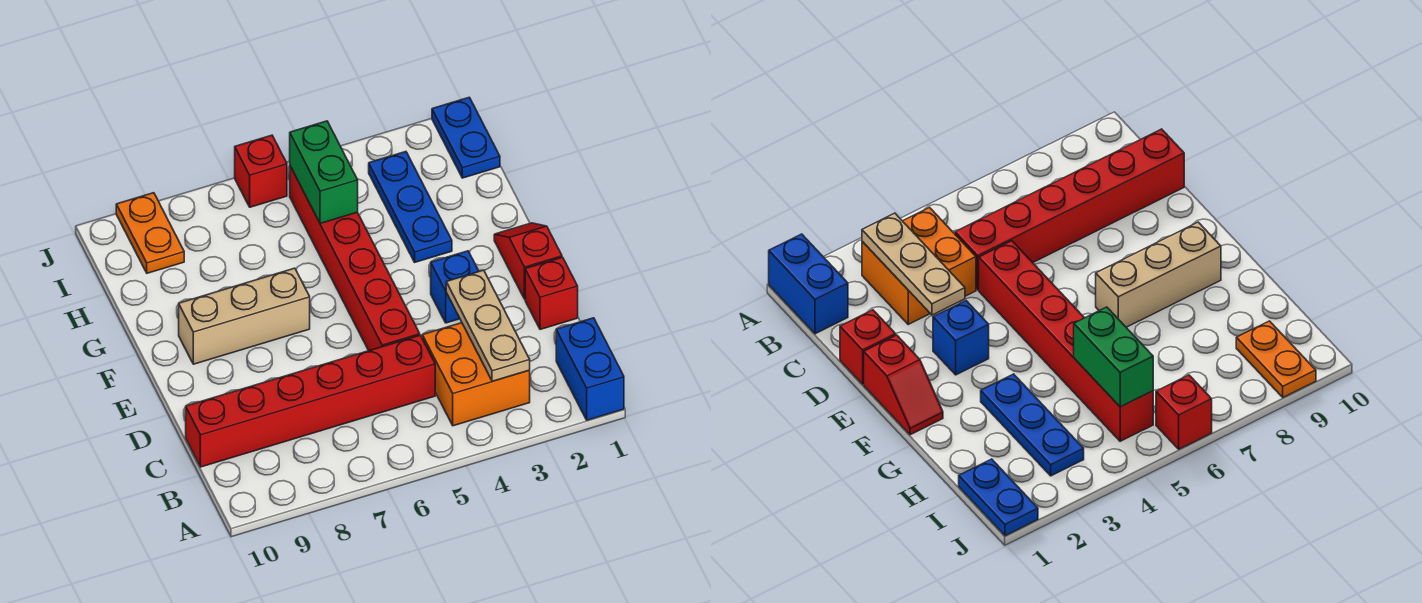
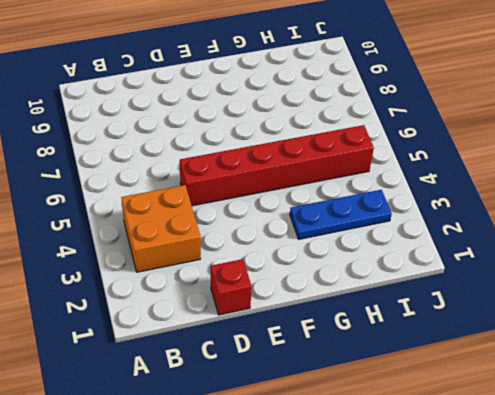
none -> blue 1x2 brick [556,318,624,420]
none -> red 1x6 brick [186,335,435,467]
none -> red 1x2 slope [494,223,562,299]

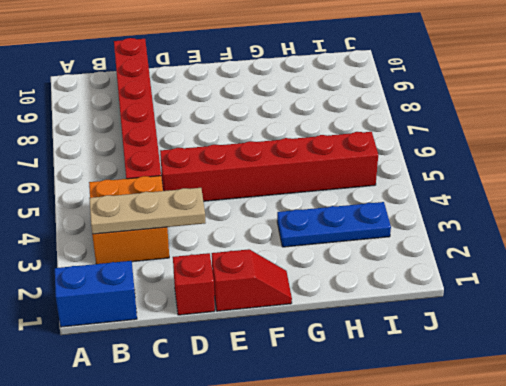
none -> blue 1x1 brick [431,251,479,323]
none -> tan 1x3 brick [179,268,310,364]
none -> blue 1x2 plate [432,97,500,178]

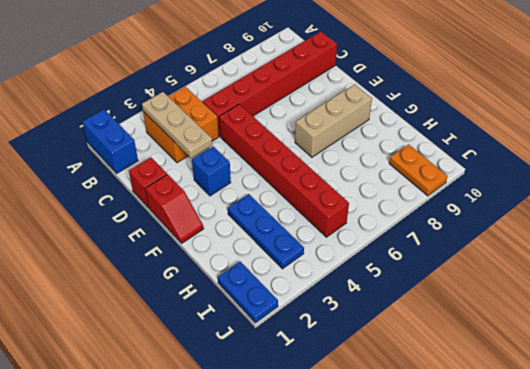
none -> red 1x1 brick [235,135,287,207]
none -> green 1x2 brick [290,121,358,223]

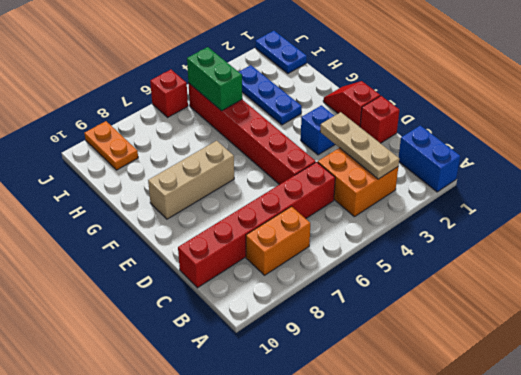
orange 1x2 brick [246,207,310,275] -> none

